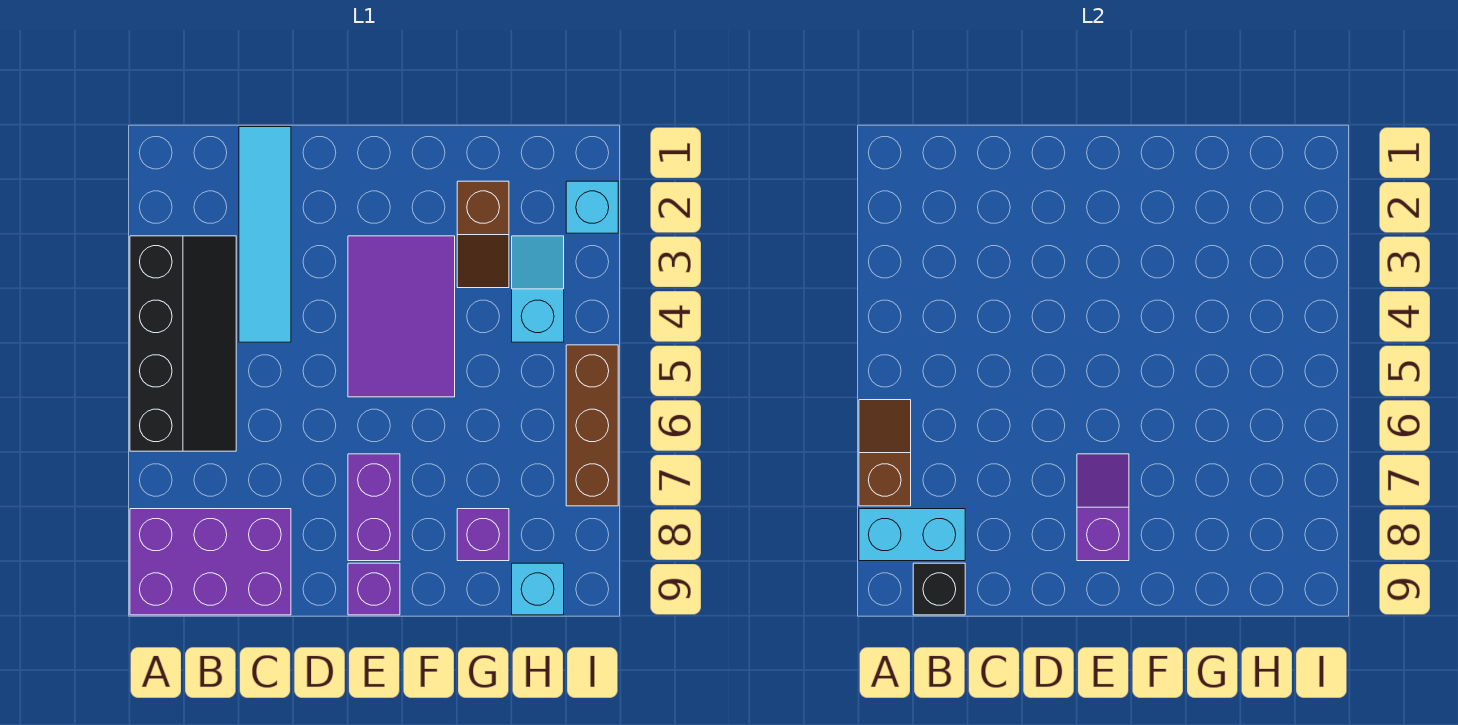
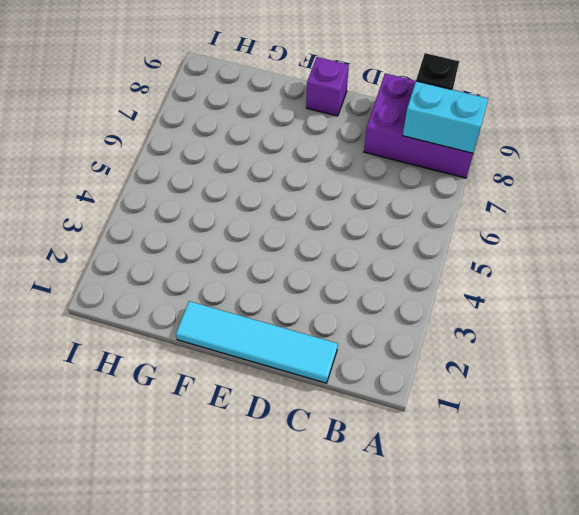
cyan 1x4 tile [176,301,338,383] -> cyan 1x4 tile turned to [239,127,291,342]
none -> black 2x4 slope [130,236,236,451]
none -> purple 2x3 tile [348,236,455,397]
none -> purple 1x2 brick [348,454,400,561]

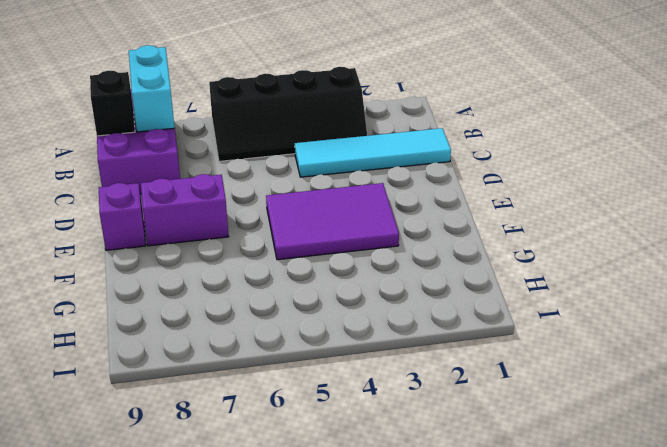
none -> brown 1x2 slope [457,181,509,288]
none -> purple 1x1 brick [457,509,509,561]
none -> cyan 1x2 slope [512,236,564,342]

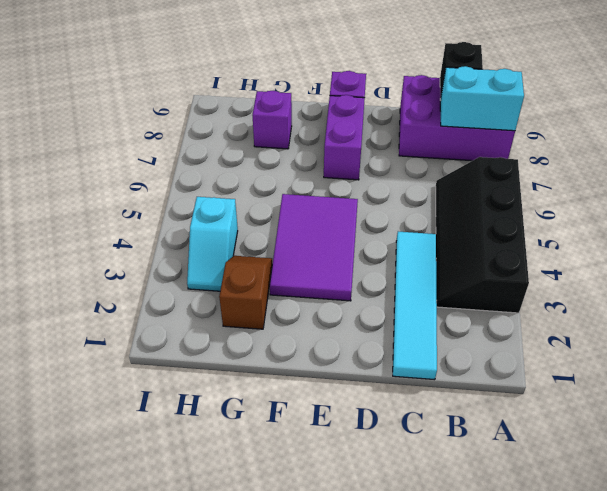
none -> cyan 1x1 brick [512,563,564,615]
none -> cyan 1x1 brick [566,181,618,233]
none -> brown 1x3 brick [566,345,618,506]

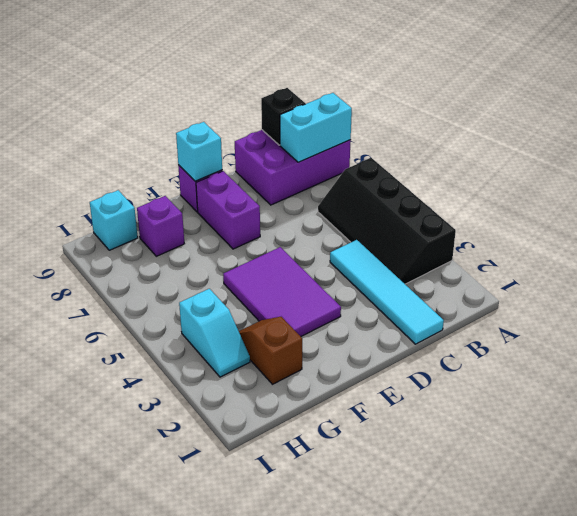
cyan 1x1 brick [176,122,222,181] -> cyan 1x1 brick moved to [566,181,618,233]
none -> brown 1x3 brick [566,345,618,506]
none -> brown 1x2 slope [859,400,911,506]
none -> purple 1x2 slope [1077,454,1129,561]

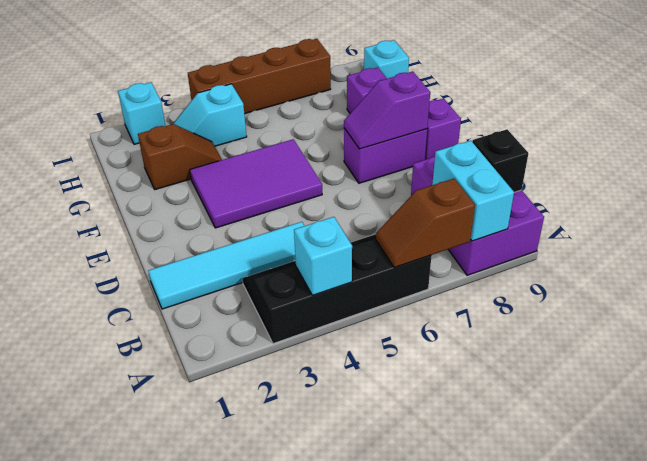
cyan 1x1 brick [294,217,352,295] -> none
brown 1x4 brick [188,39,331,114] -> brown 1x3 brick [566,345,618,506]

